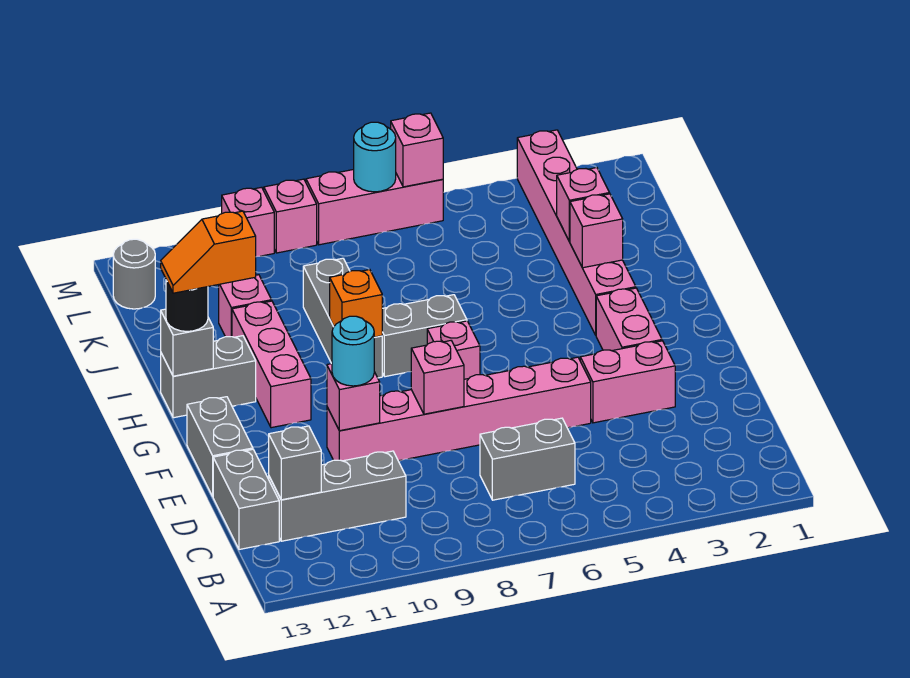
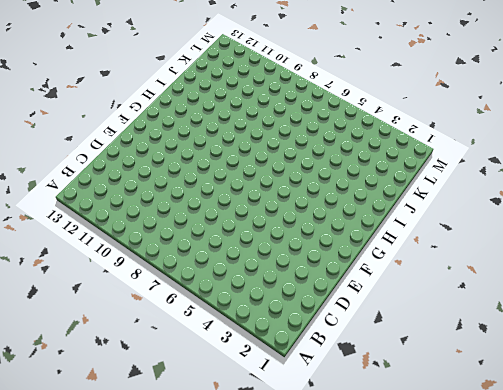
none -> grey 1x2 brick [480,418,575,500]
none -> grey 1x3 brick [269,451,406,541]
none -> grey 1x2 brick [213,449,279,550]
none -> pink 1x2 brick [580,341,675,423]

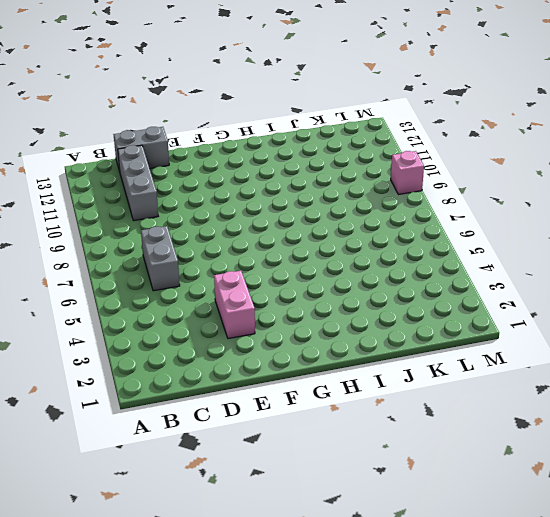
none -> pink 1x6 brick [327,357,591,461]
none -> grey 1x2 brick [187,397,253,496]
none -> pink 1x2 brick [596,288,662,351]
none -> pink 1x1 brick [427,321,480,379]

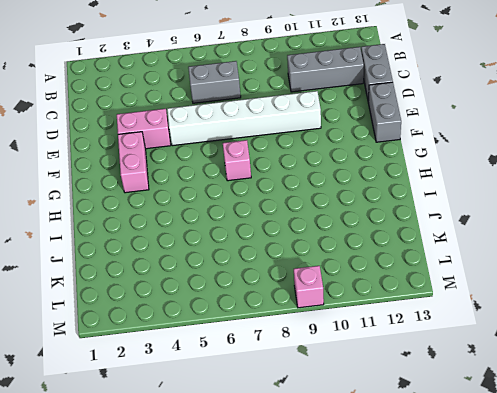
white 1x6 brick [167,91,321,146] -> pink 1x6 brick [327,357,591,461]
none -> pink 1x3 brick [232,301,311,428]
none -> pink 1x6 brick [517,130,636,335]
none -> grey 1x2 brick [382,295,467,377]
none -> grey 1x3 brick [303,258,382,378]

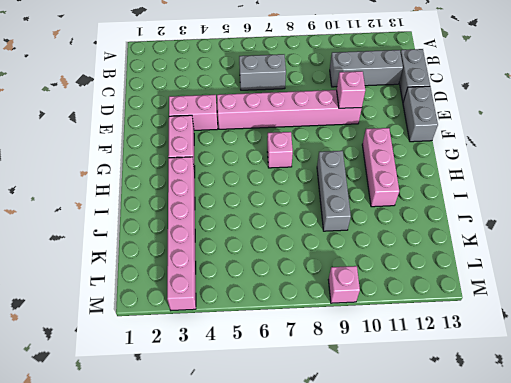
none -> grey 1x2 brick [382,295,467,377]
none -> grey 1x2 brick [161,336,256,418]
none -> pink 1x1 brick [219,275,272,337]
none -> grey 1x1 round brick [113,239,155,309]

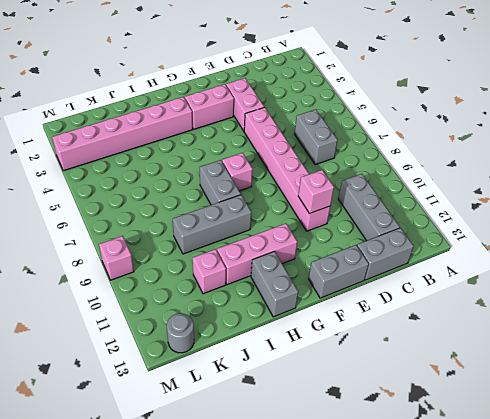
none -> pink 1x3 brick [306,170,443,245]
none -> pink 1x1 brick [222,187,274,257]
none -> grey 1x1 brick [269,426,321,500]
none -> pink 1x1 brick [411,341,464,414]

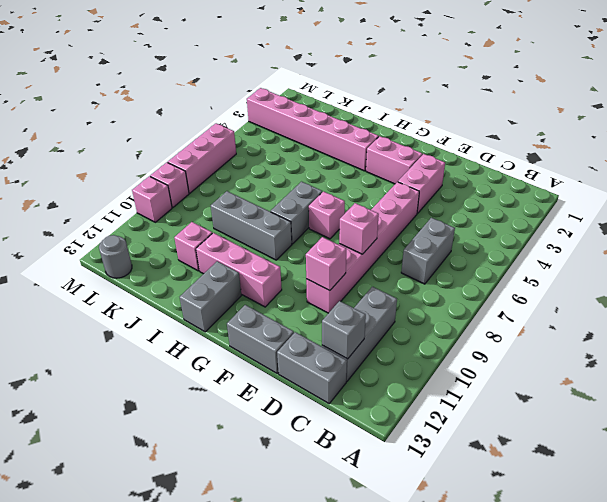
none -> orange 1x1 brick [330,270,382,337]
none -> grey 1x1 brick [161,309,213,376]
none -> pink 1x1 brick [570,194,623,268]
none -> pink 1x1 brick [557,168,610,241]

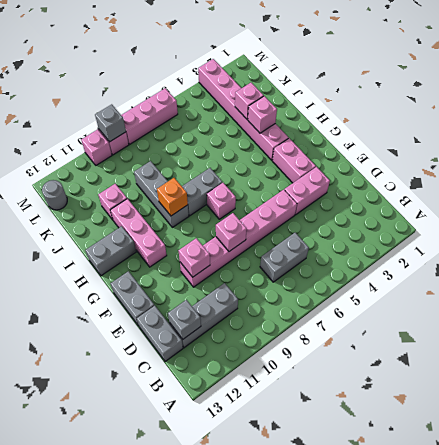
grey 1x1 brick [95,104,126,142] -> grey 1x1 brick moved to [161,309,213,376]
none -> pink 1x1 brick [391,113,443,187]
none -> cyan 1x1 round brick [354,122,396,192]
none -> cyan 1x1 round brick [332,316,374,386]
none -> black 1x1 round brick [166,280,208,331]

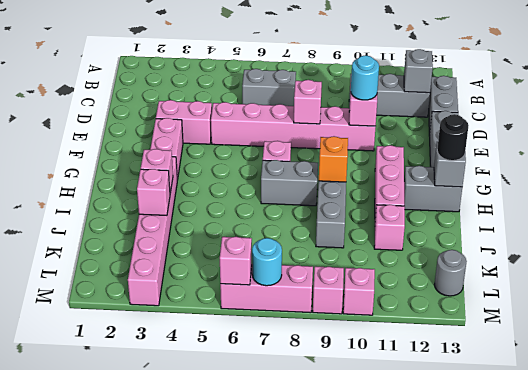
none -> orange 1x2 slope [161,211,256,293]

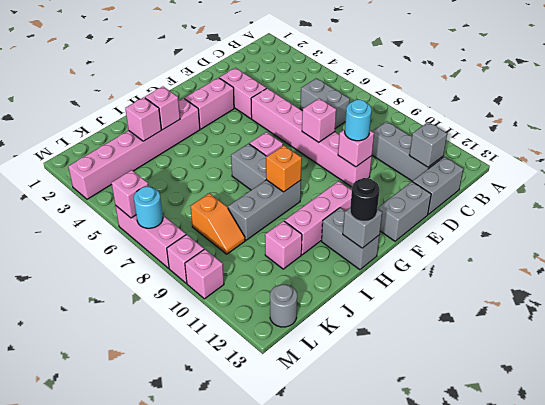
orange 1x2 slope [191,193,245,254] -> orange 1x2 slope moved to [161,211,256,293]

